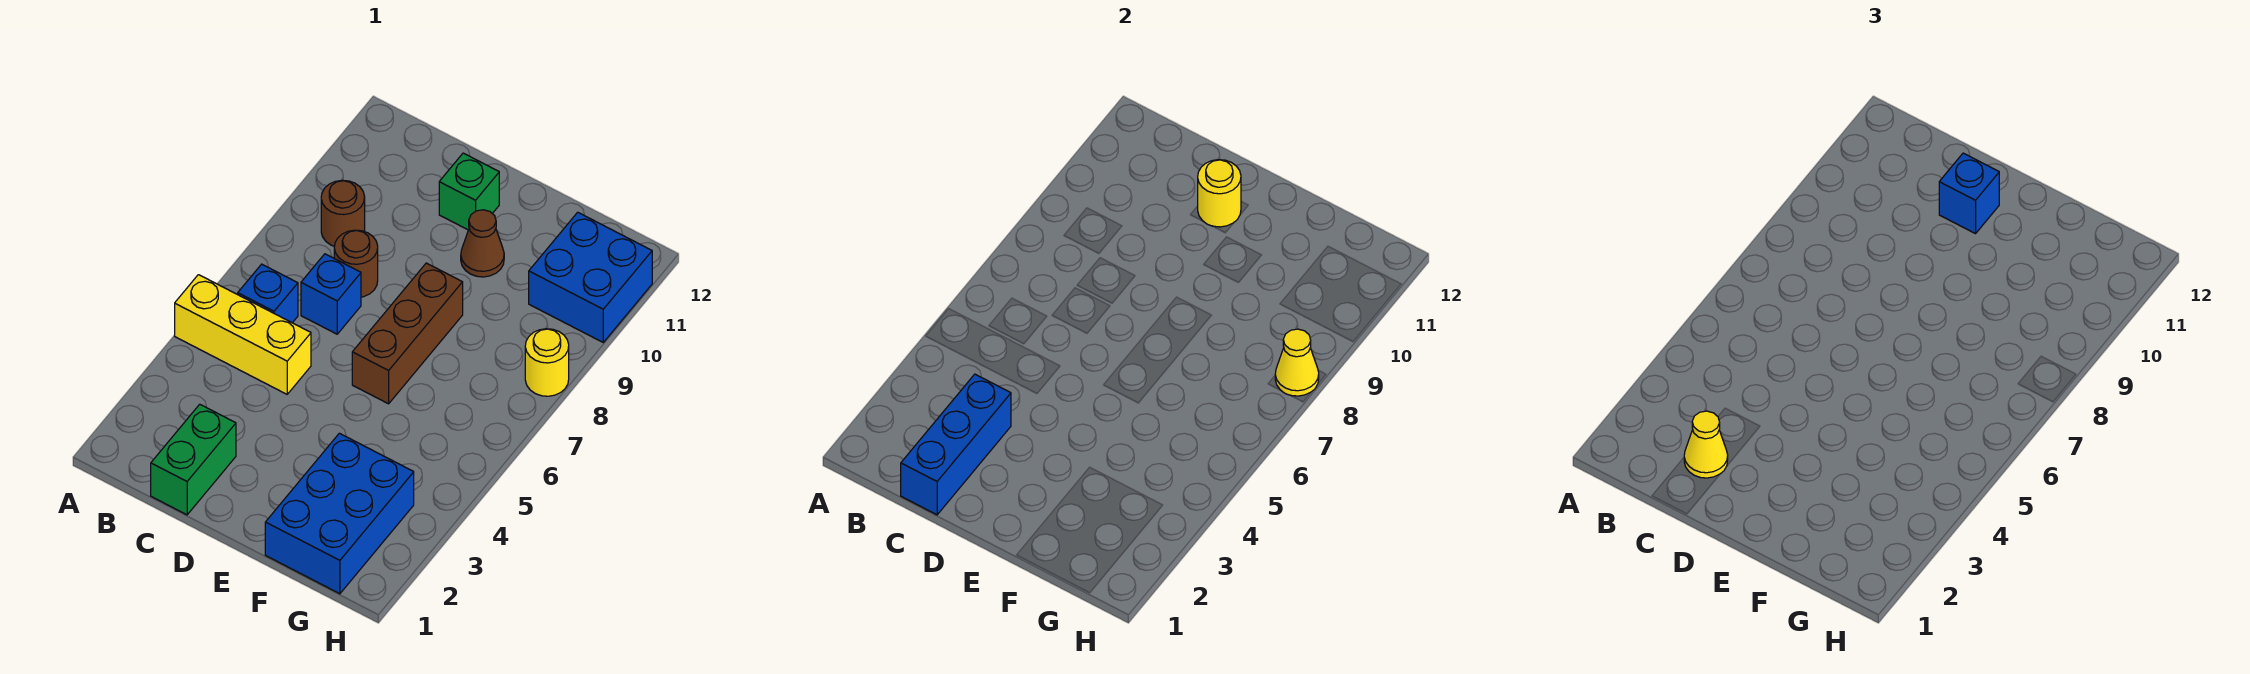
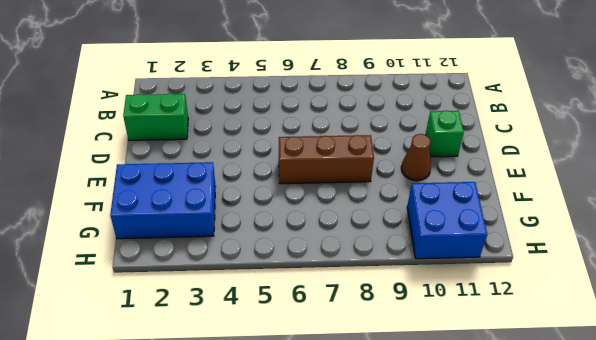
none -> yellow 1x3 brick [175,275,311,394]
none -> blue 1x1 brick [238,264,298,323]
none -> brown 1x1 round brick [321,180,365,246]

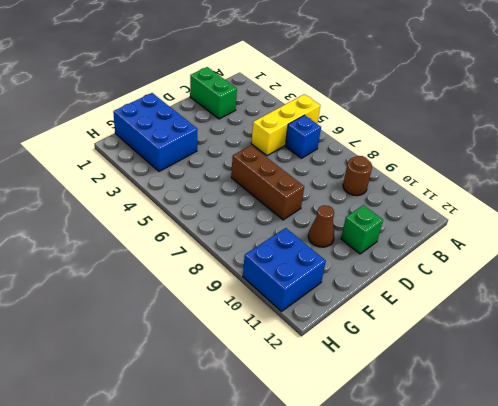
none -> blue 1x1 brick [301,254,361,334]
none -> brown 1x1 round brick [334,230,378,297]
none -> yellow 1x1 round brick [525,329,569,396]

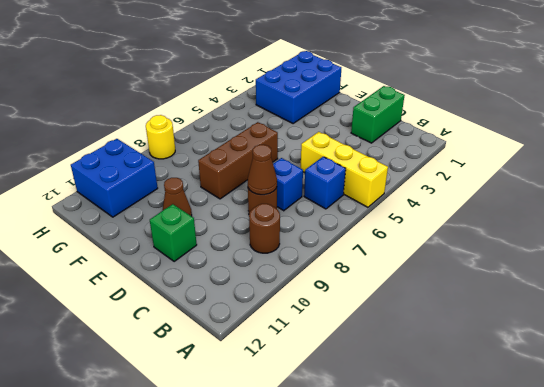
brown 1x1 cone [248,145,277,195] -> none
none -> blue 1x3 brick [901,374,1011,515]
none -> yellow 1x1 round brick [1198,160,1241,227]
none -> yellow 1x1 cone [1275,329,1319,396]

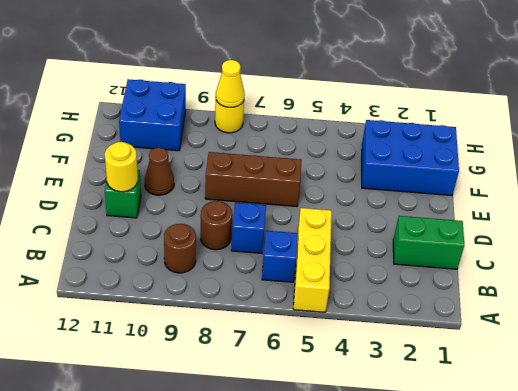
none -> blue 1x3 brick [901,374,1011,515]
none -> yellow 1x1 cone [1684,411,1728,478]
none -> blue 1x1 brick [1939,153,1999,234]

